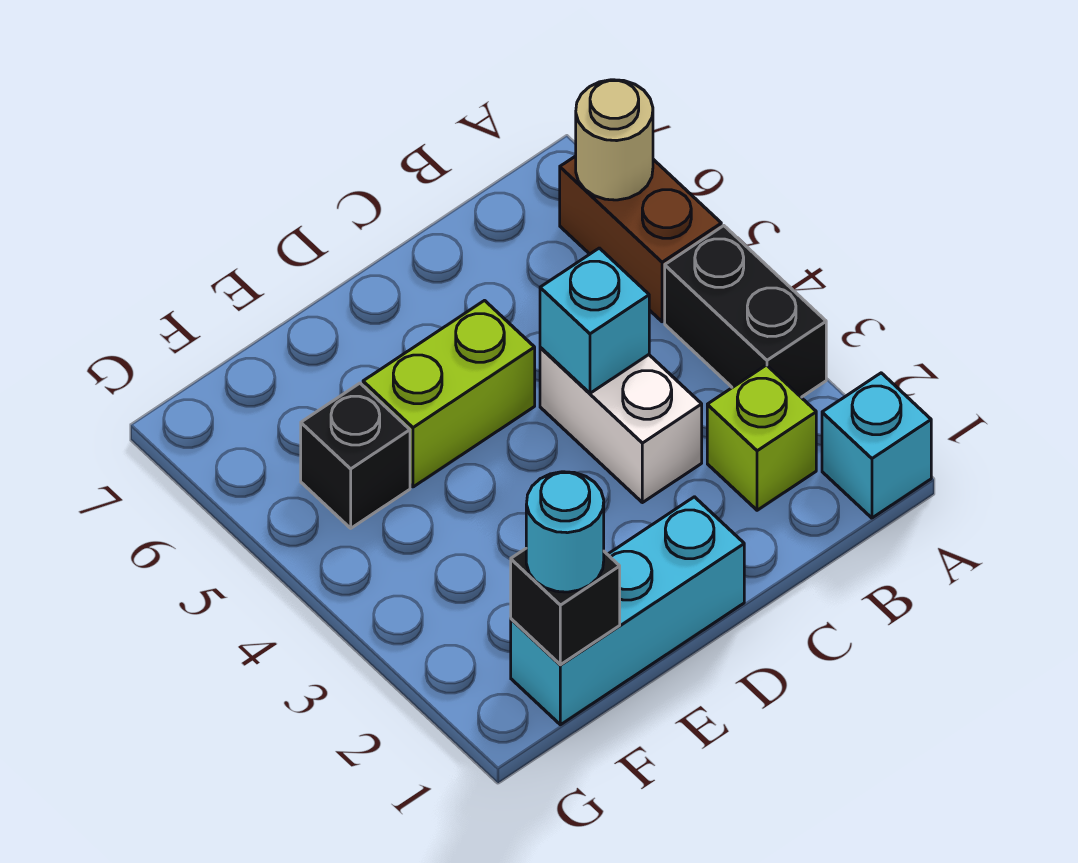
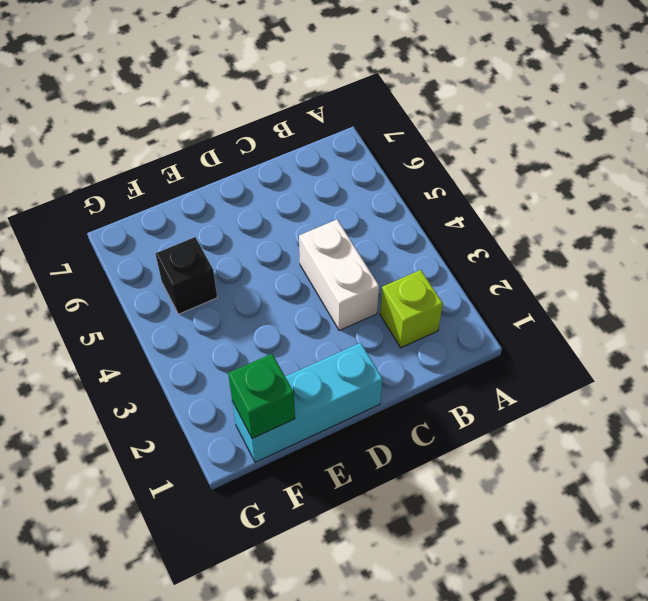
green 1x1 brick [228,354,295,439] -> black 1x1 brick [511,549,620,665]
none -> cyan 1x1 brick [822,373,931,518]
none -> black 1x2 brick [665,226,826,397]
none -> brown 1x2 brick [560,156,721,322]

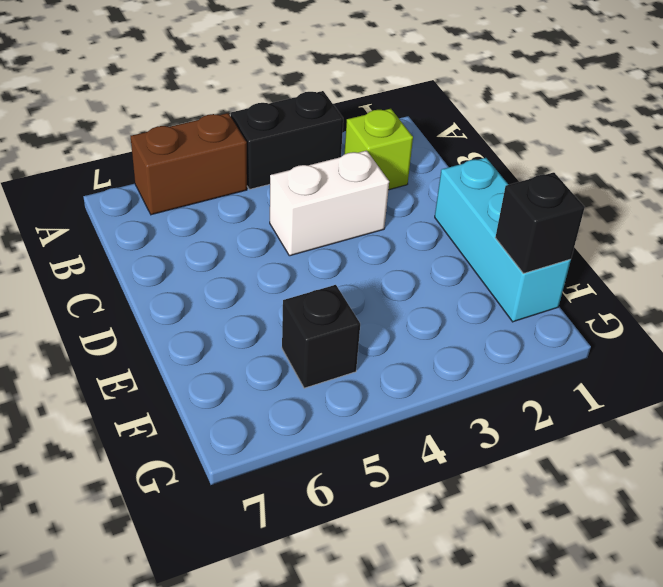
none -> cyan 1x1 brick [822,373,931,518]
none -> lime 1x2 brick [363,301,535,487]
none -> tan 1x1 round brick [576,80,653,200]

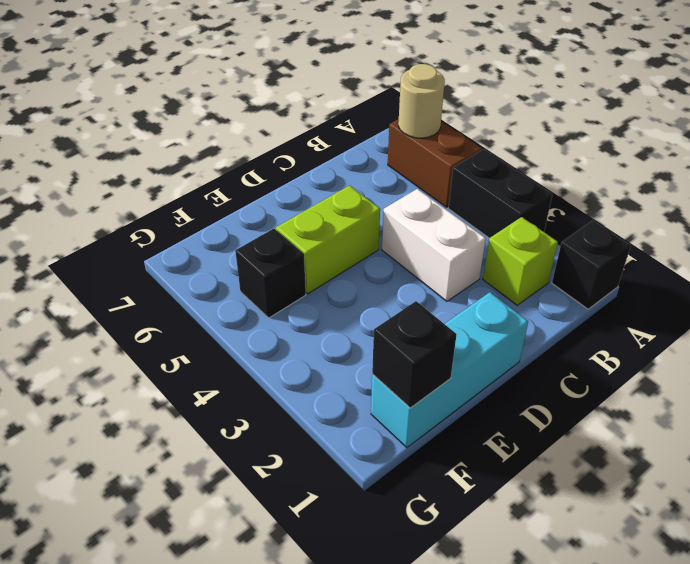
black 1x1 brick [552,221,631,309] -> cyan 1x1 brick [822,373,931,518]
none -> cyan 1x1 brick [540,248,649,393]
none -> cyan 1x1 round brick [526,472,604,592]

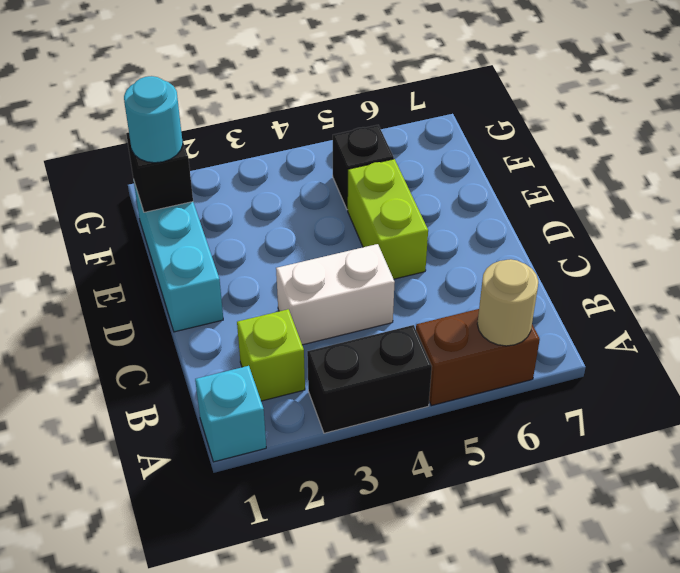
none -> cyan 1x1 brick [540,248,649,393]

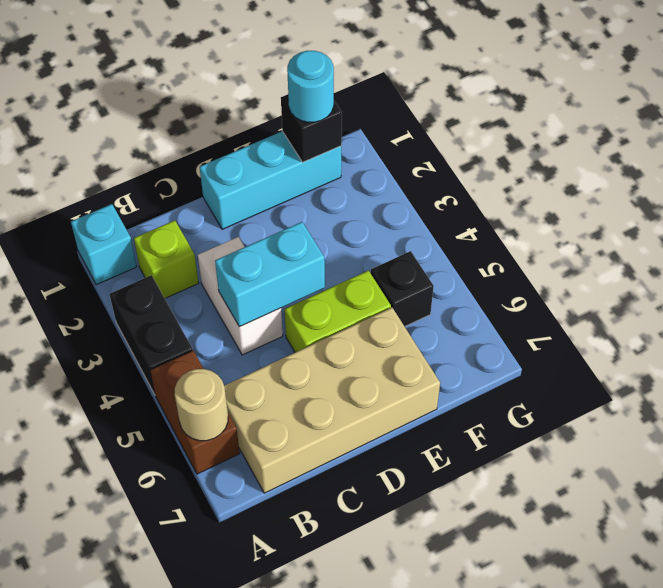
tan 2x4 brick [224,308,440,493] -> none
cyan 1x2 brick [215,222,325,327] -> cyan 1x1 brick [540,248,649,393]

